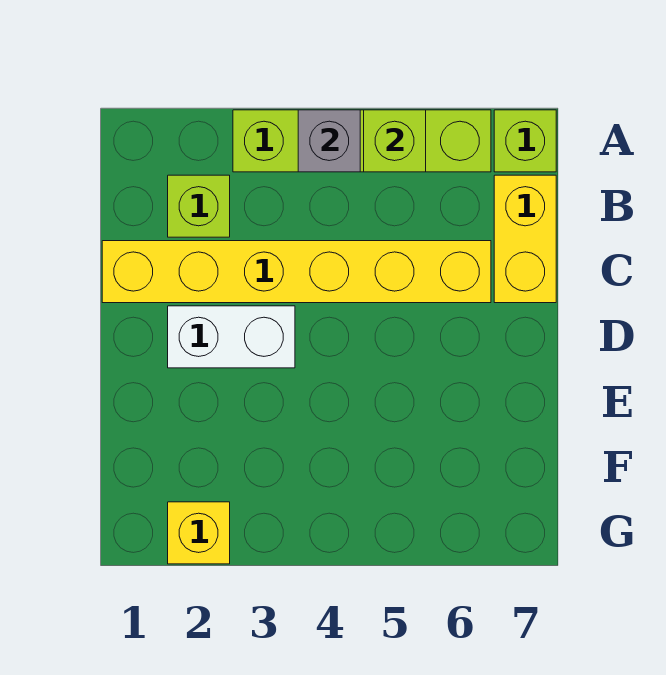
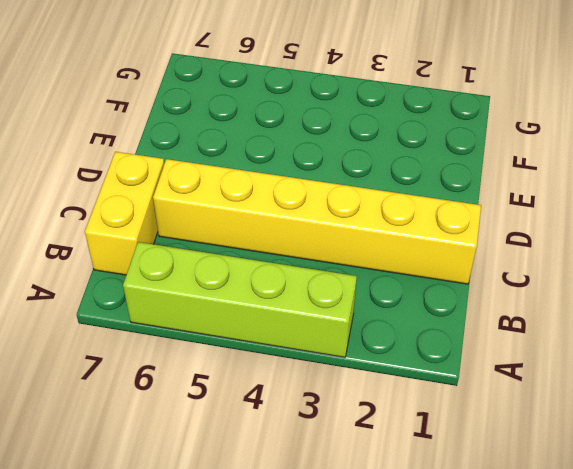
none -> lime 1x1 brick [494,110,556,172]
none -> lime 1x1 brick [168,175,230,237]

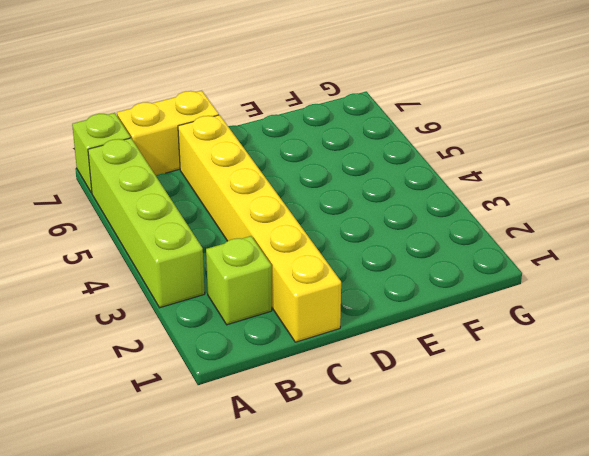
none -> white 1x2 brick [168,306,295,368]
none -> yellow 1x1 brick [168,502,230,564]

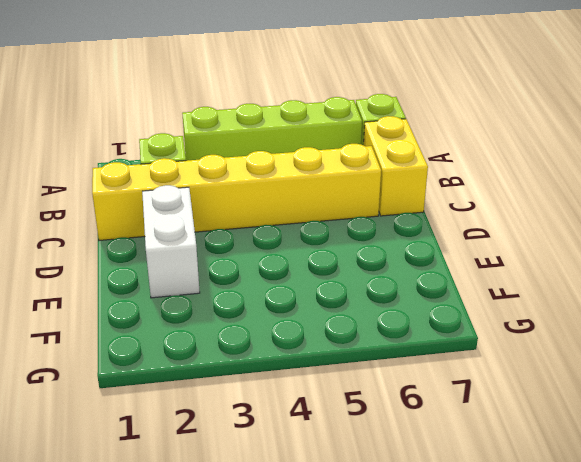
white 1x2 brick [142,185,200,298] -> white 1x2 brick turned to [168,306,295,368]
none -> yellow 1x1 brick [168,502,230,564]
none -> grey 1x1 brick [298,110,360,172]

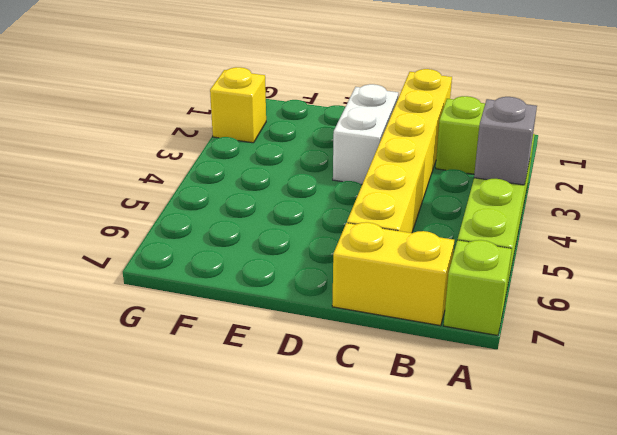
none -> lime 1x1 brick [364,110,426,172]

